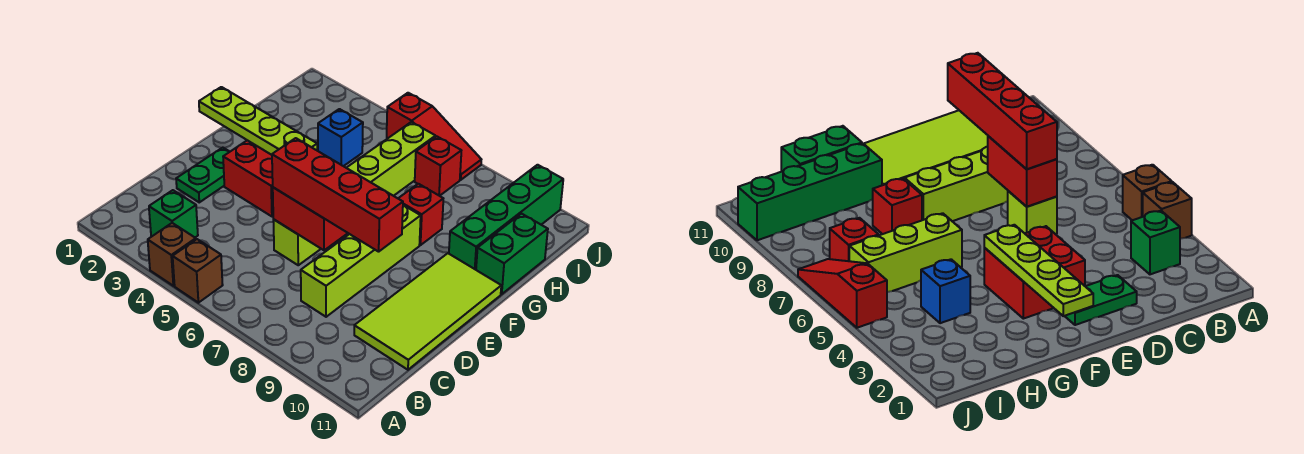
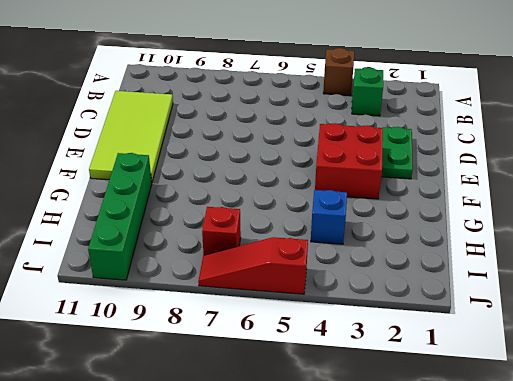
none -> brown 1x1 brick [173,239,223,303]
none -> lime 1x4 brick [301,205,421,317]
none -> lime 1x1 brick [273,220,321,265]

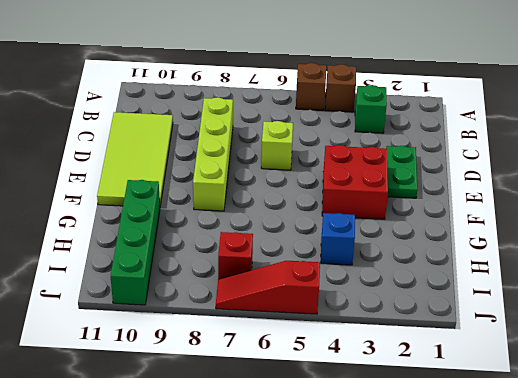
none -> lime 1x3 brick [347,122,436,196]
none -> red 1x1 brick [398,184,443,245]
none -> green 1x2 brick [476,214,548,294]

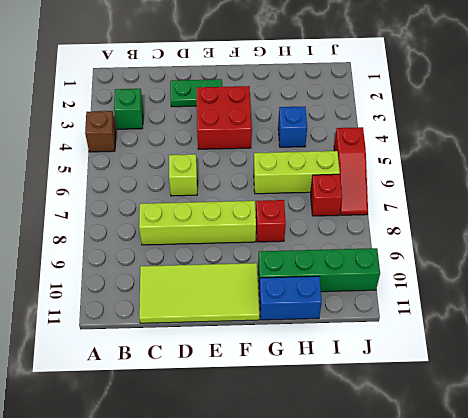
blue 1x2 brick [259,276,322,320] -> green 1x2 brick [476,214,548,294]
none -> brown 1x1 brick [173,239,223,303]
none -> red 1x2 brick [273,187,347,250]
none -> lime 1x4 plate [199,87,317,155]

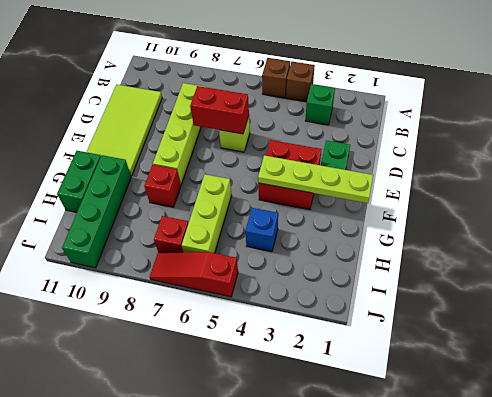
none -> red 1x4 brick [272,138,403,252]

